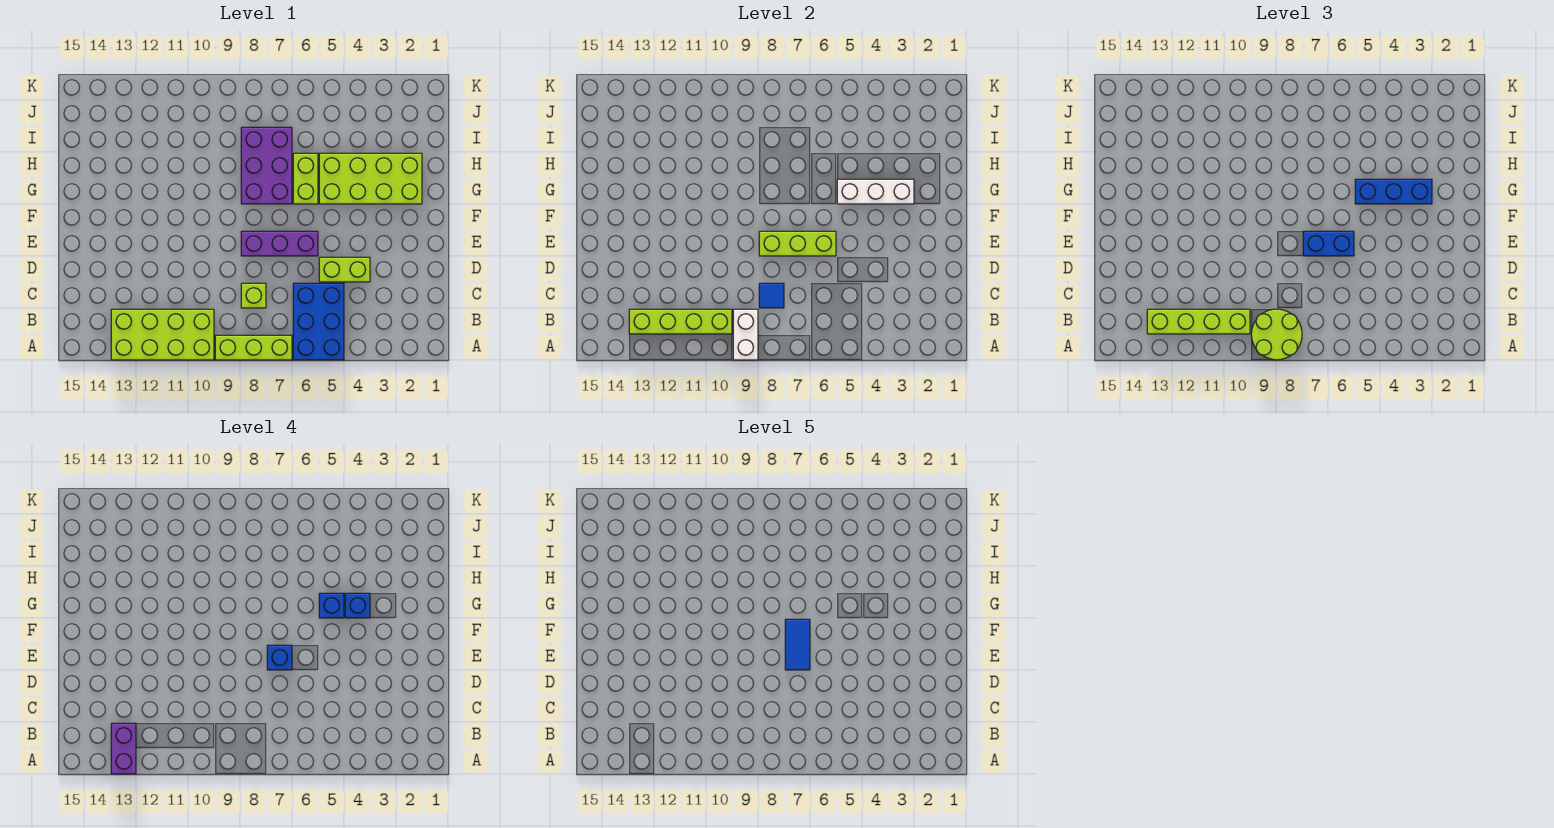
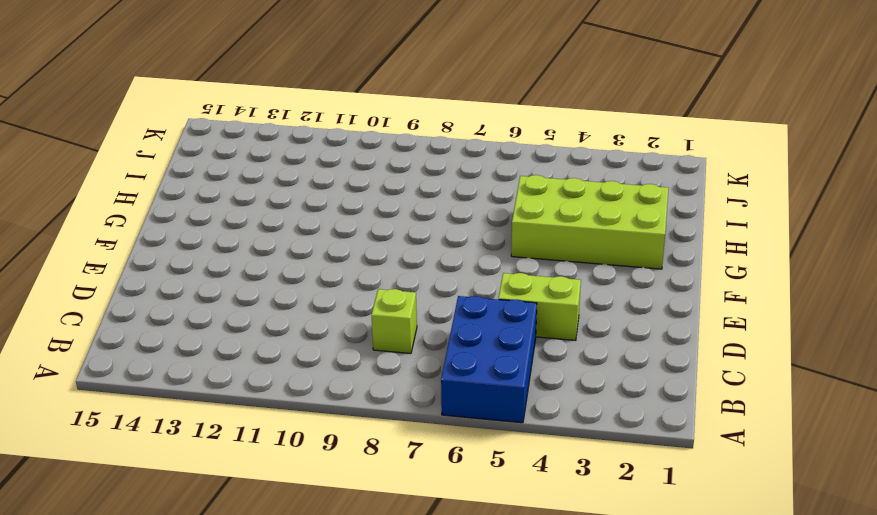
none -> lime 1x3 brick [215,335,292,360]
none -> lime 2x4 brick [111,309,214,360]
none -> purple 1x3 brick [241,231,318,256]

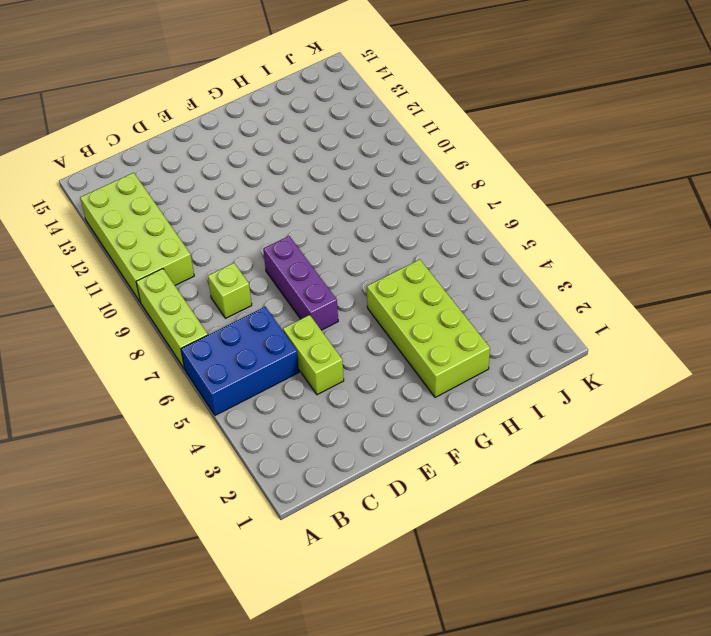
none -> lime 1x2 brick [293,153,318,204]
none -> purple 2x3 brick [241,127,292,204]
none -> white 1x2 brick [733,309,758,360]

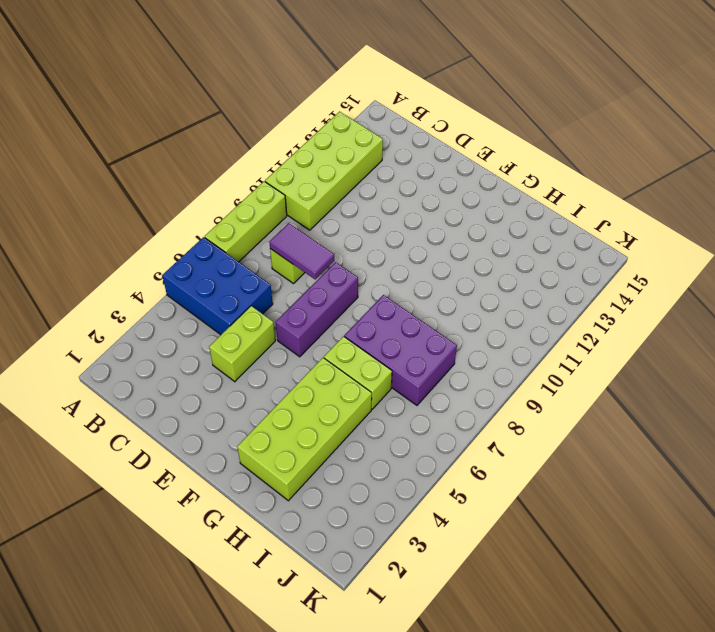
purple 1x2 tile [269,223,334,279] -> blue 1x1 tile [759,283,784,308]
none -> white 1x2 brick [733,309,758,360]
none -> lime 1x4 brick [629,309,732,334]
none -> lime 1x3 brick [759,231,836,256]

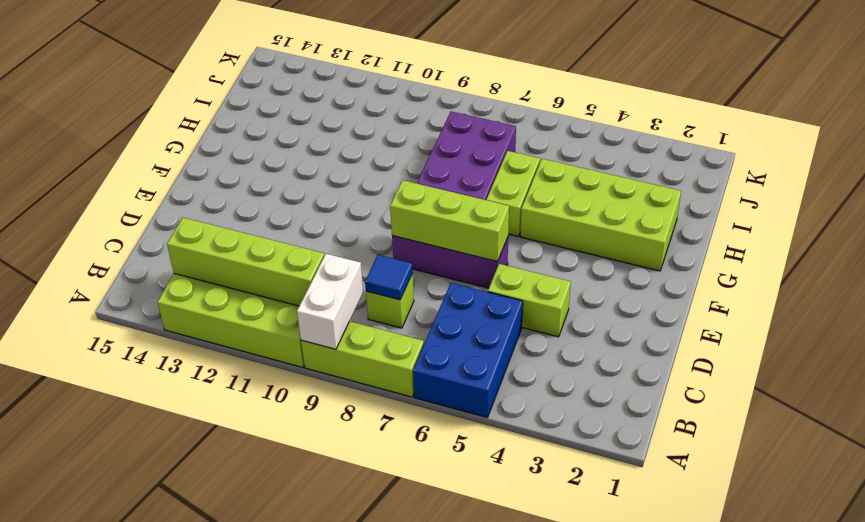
none -> white 1x3 brick [837,179,914,204]
none -> lime 2x2 round brick [1251,309,1302,360]
none -> lime 1x4 brick [1147,309,1250,334]

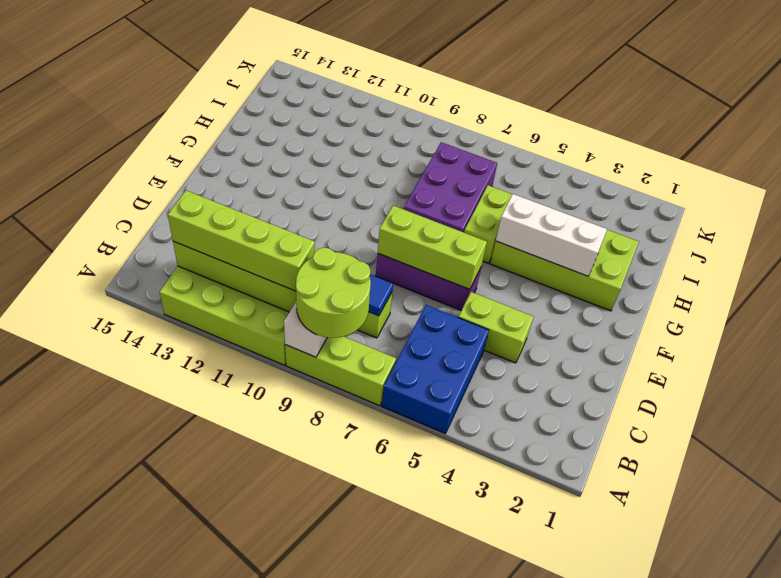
none -> blue 1x2 brick [1303,231,1354,256]
none -> blue 1x3 brick [1355,179,1432,204]
none -> purple 1x2 brick [111,723,136,774]

